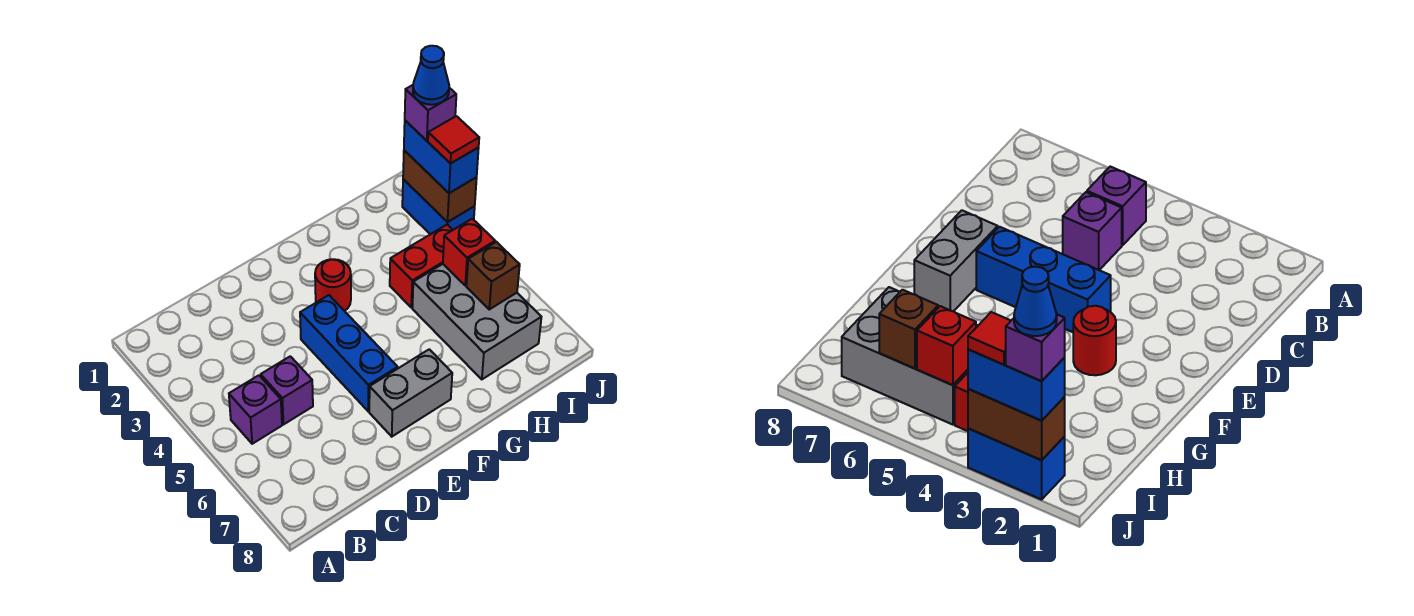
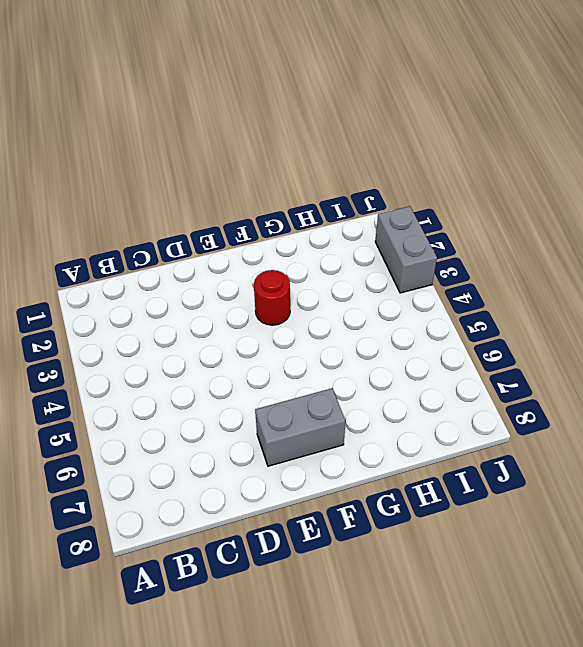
grey 1x2 brick [375,206,437,293] -> blue 1x2 brick [402,179,475,234]
none -> purple 1x1 brick [229,375,282,444]
none -> purple 1x1 brick [261,356,313,424]
none -> blue 1x3 brick [300,295,398,411]

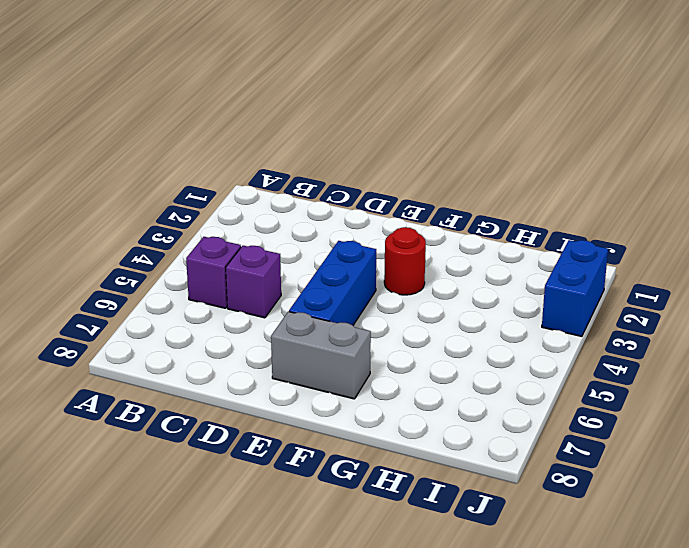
none -> red 1x2 brick [390,225,452,308]
none -> grey 2x3 brick [412,264,541,379]
none -> red 1x1 brick [443,219,495,286]

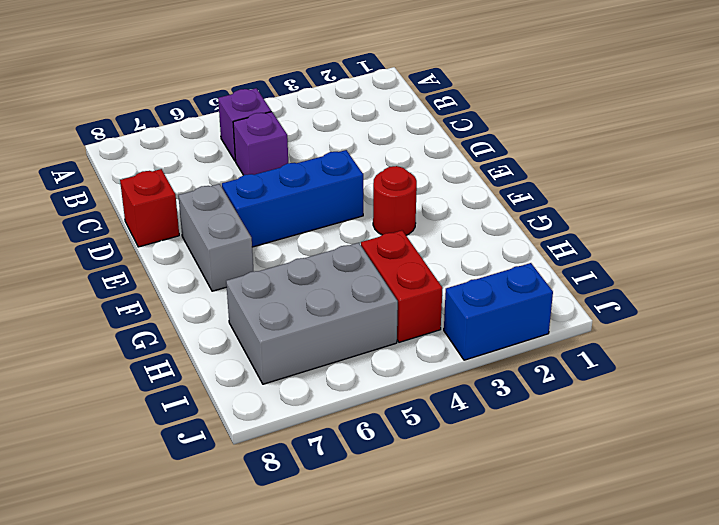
red 1x1 brick [120,169,179,247] -> red 1x1 brick moved to [443,219,495,286]
none -> brown 1x1 brick [466,242,520,309]
none -> brown 1x2 brick [403,150,477,222]
none -> blue 1x2 brick [404,121,479,193]

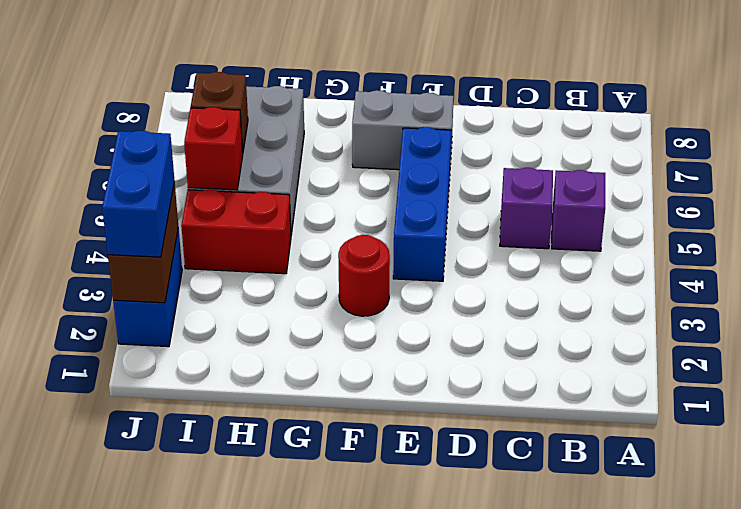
none -> purple 1x1 brick [405,85,456,141]
none -> red 1x1 tile [428,116,479,164]
none -> blue 1x1 cone [413,46,449,105]

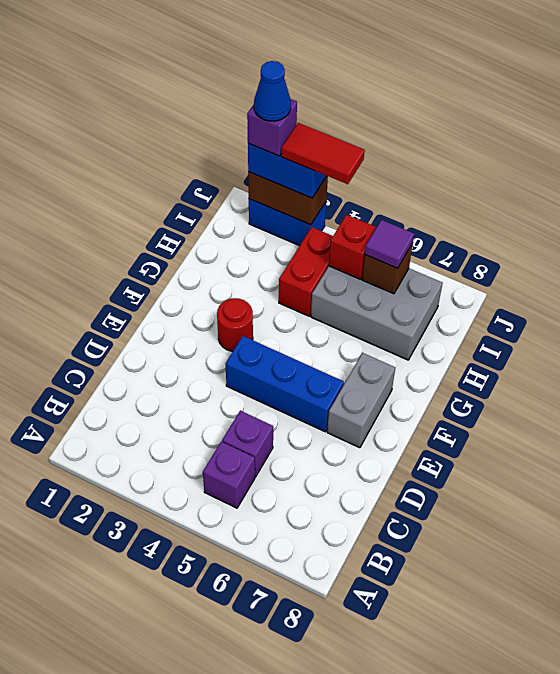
purple 1x1 tile [365,220,414,268] -> none
red 1x2 tile [281,123,365,184] -> red 1x1 tile [428,116,479,164]

